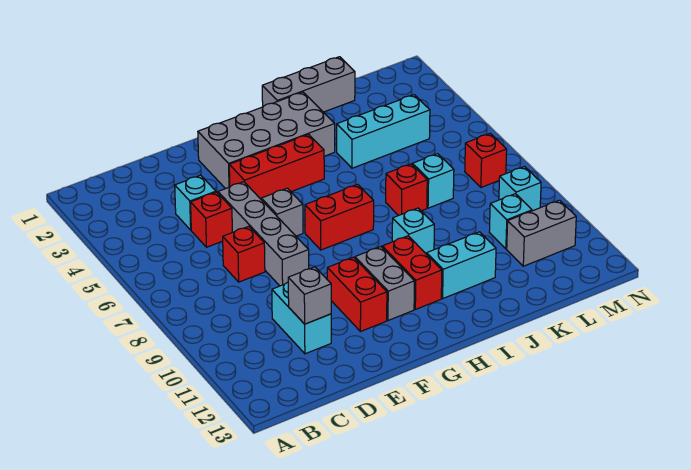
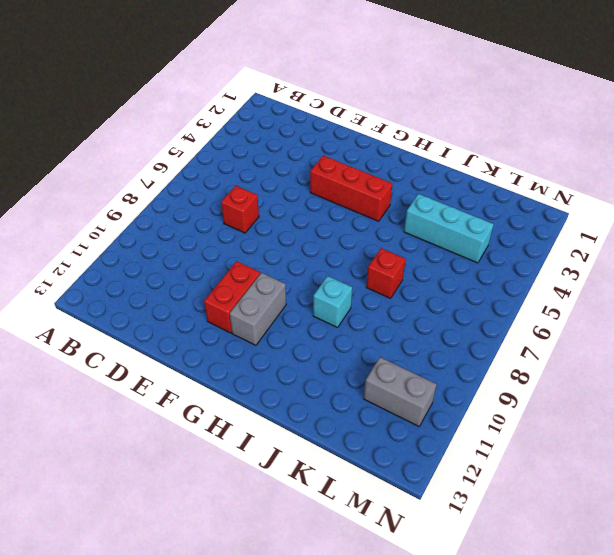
none -> cyan 1x1 brick [175,175,216,230]
none -> red 1x1 brick [191,192,232,247]
none -> cyan 1x2 brick [272,282,331,354]

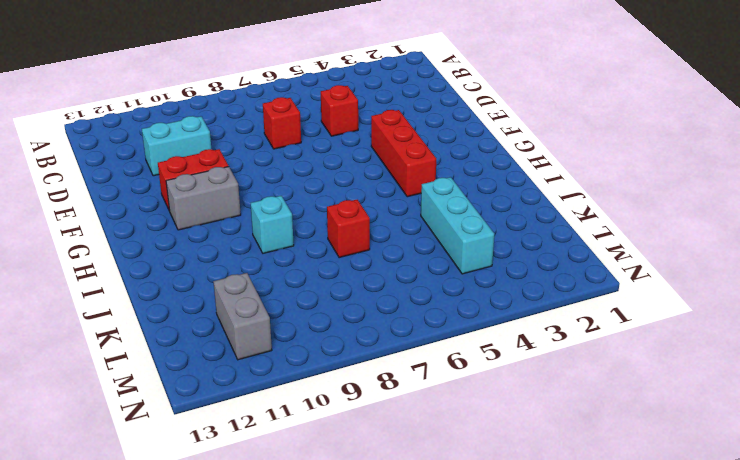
none -> cyan 1x1 brick [175,175,216,230]
none -> grey 1x4 brick [218,182,309,286]
none -> grey 2x4 brick [198,92,335,189]

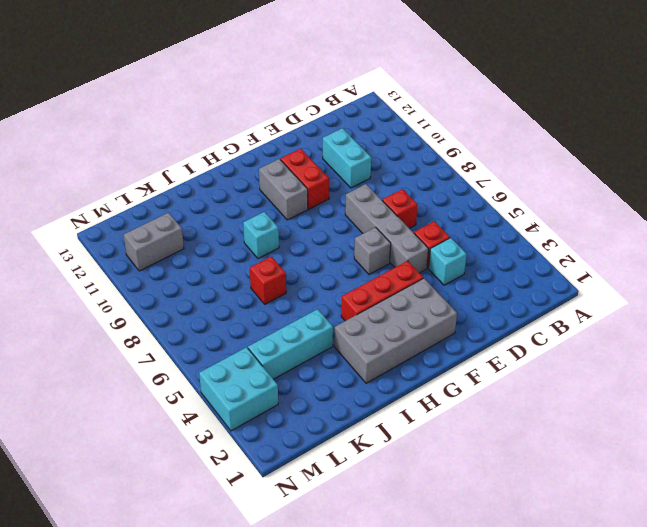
cyan 2x2 brick [199,347,278,431] -> none
none -> red 1x2 brick [305,184,374,250]
none -> red 1x2 brick [382,236,442,309]
none -> grey 1x3 brick [262,57,355,112]

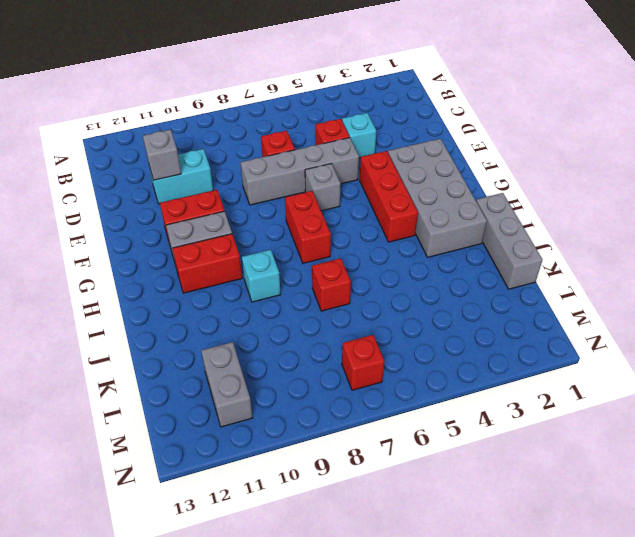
none -> cyan 1x2 brick [427,232,496,298]
none -> cyan 1x3 brick [337,95,430,168]
none -> cyan 1x1 brick [413,154,454,208]

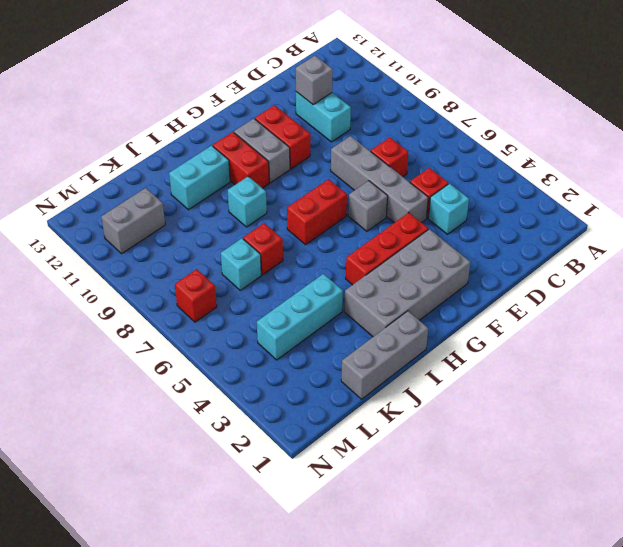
none -> cyan 1x1 brick [489,194,532,249]
none -> cyan 1x1 brick [499,167,541,211]

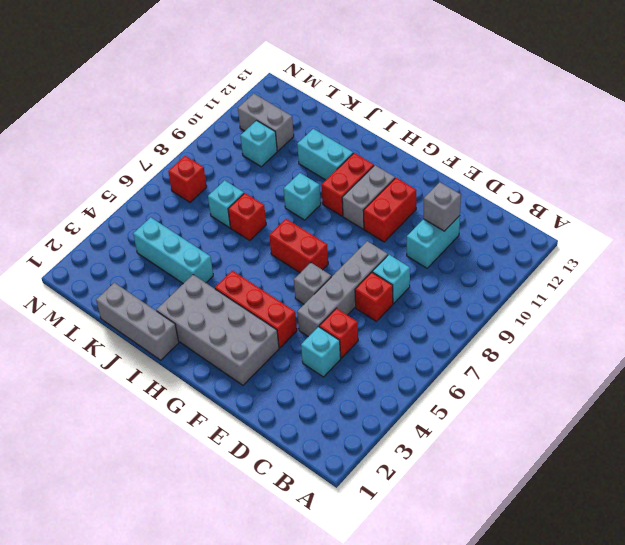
cyan 1x1 brick [373,255,410,303] -> cyan 1x1 brick moved to [499,167,541,211]

